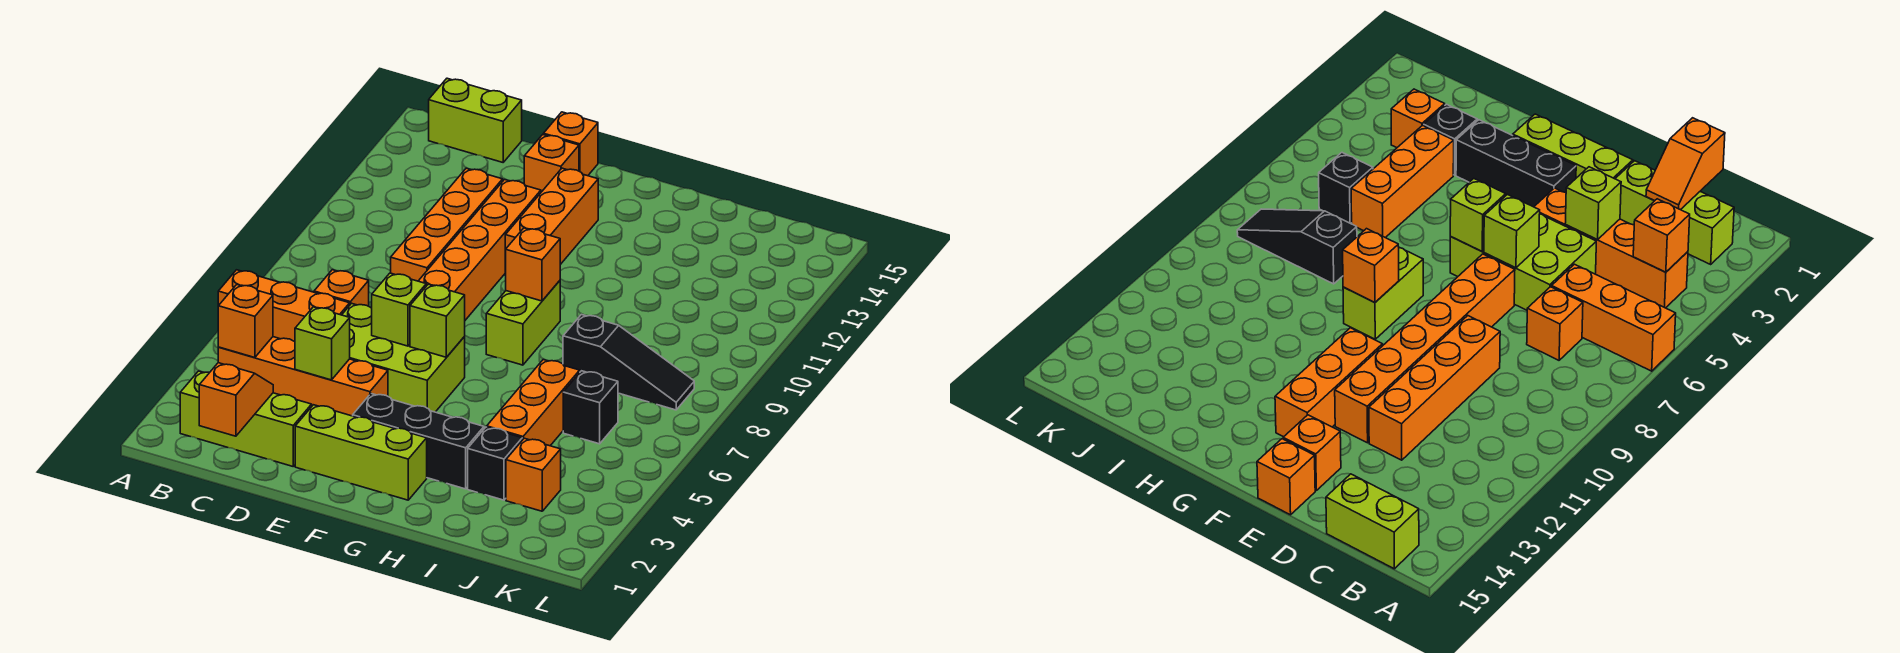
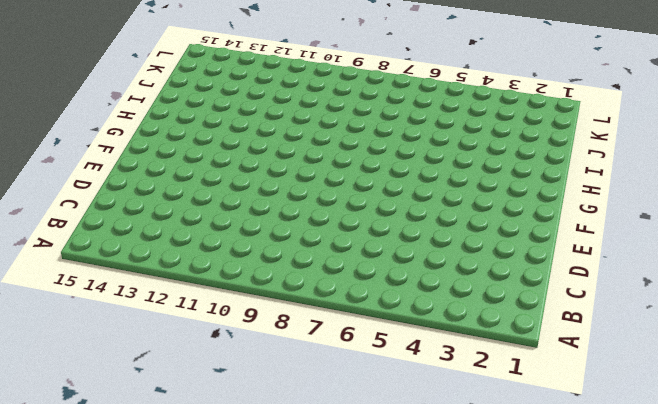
none -> orange 1x3 brick [218,270,350,342]
none -> lime 1x3 brick [180,371,312,466]
none -> orange 1x4 brick [218,337,388,416]

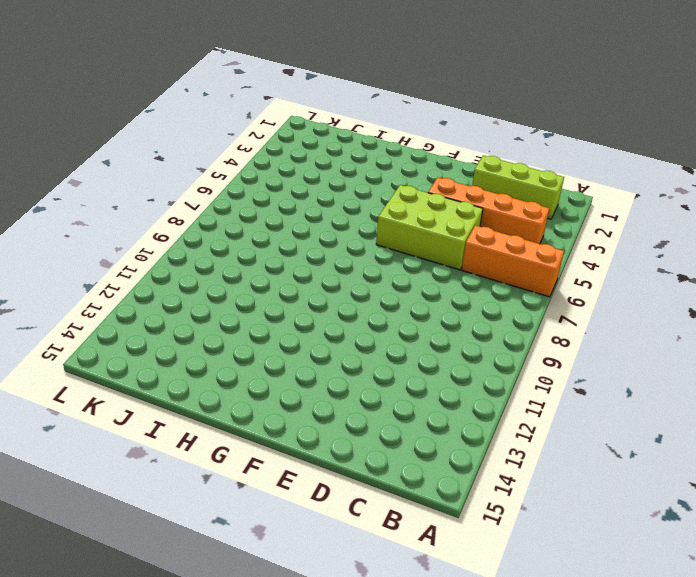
none -> lime 1x2 brick [429,78,522,162]
none -> orange 1x1 brick [314,270,369,306]
none -> orange 1x4 brick [391,168,503,281]

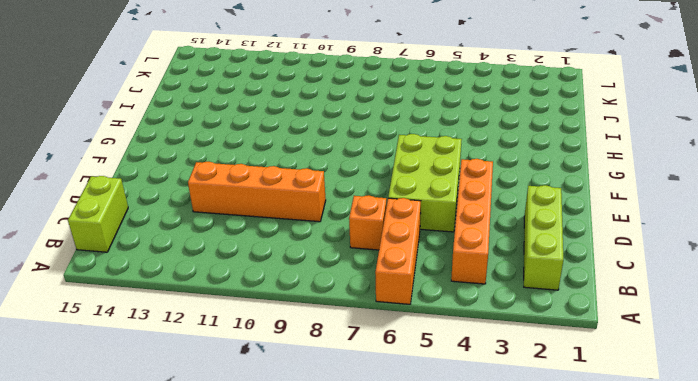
none -> lime 1x3 brick [295,405,427,500]
none -> orange 1x6 brick [419,180,541,320]
none -> orange 1x1 brick [524,135,579,192]

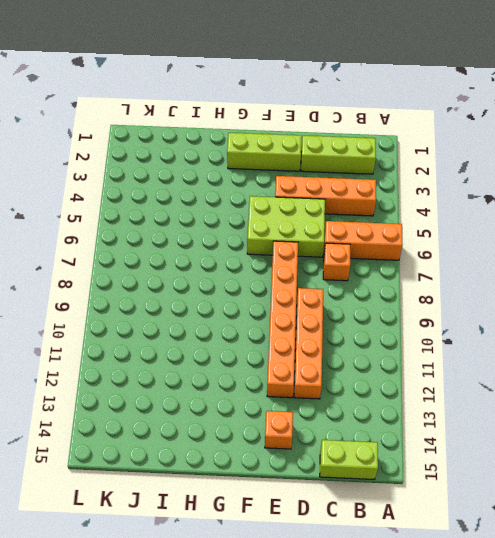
none -> orange 1x1 brick [543,112,598,176]
none -> black 1x3 brick [353,394,484,489]
none -> orange 1x3 brick [505,168,598,275]

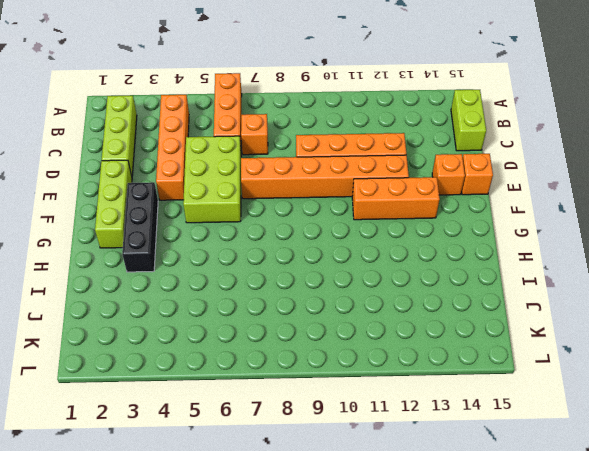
none -> lime 1x2 brick [486,281,560,365]
none -> black 1x1 brick [468,427,522,500]
none -> orange 1x3 brick [487,360,580,446]

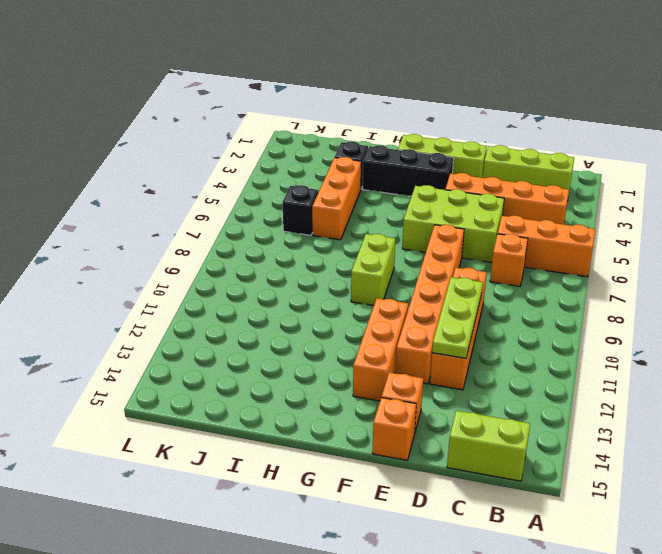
lime 1x3 plate [432,277,483,358] -> none
none -> black 1x3 slope [563,315,694,410]
none -> orange 1x1 brick [506,438,561,511]
none -> orange 1x1 brick [218,285,273,358]

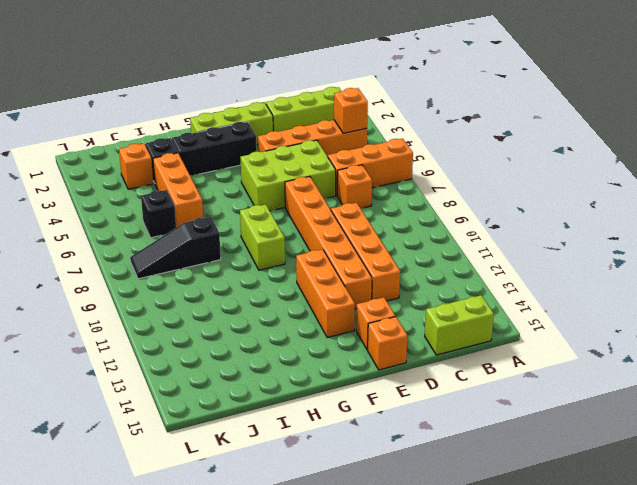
none -> orange 1x2 slope [199,363,273,436]
none -> lime 1x1 brick [295,307,350,380]
none -> lime 1x1 brick [372,273,426,346]

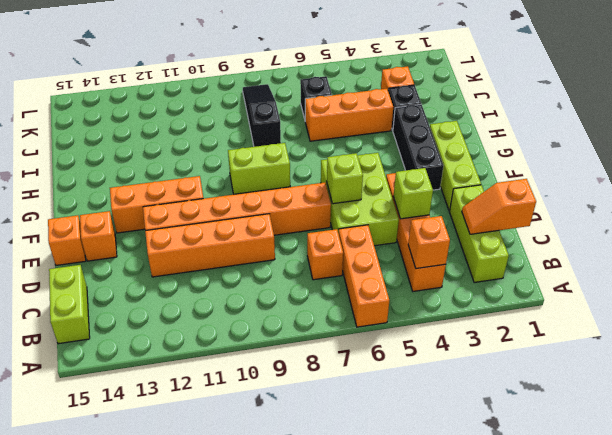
none -> lime 1x1 brick [410,284,465,357]
none -> orange 1x1 brick [506,228,560,301]

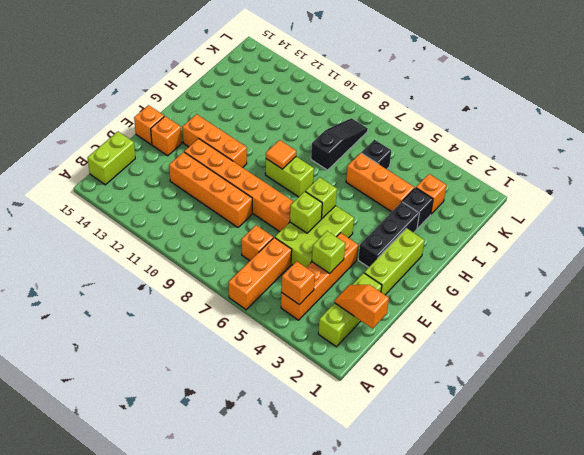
orange 1x1 tile [266,140,296,169] -> orange 1x1 brick [506,228,560,301]

